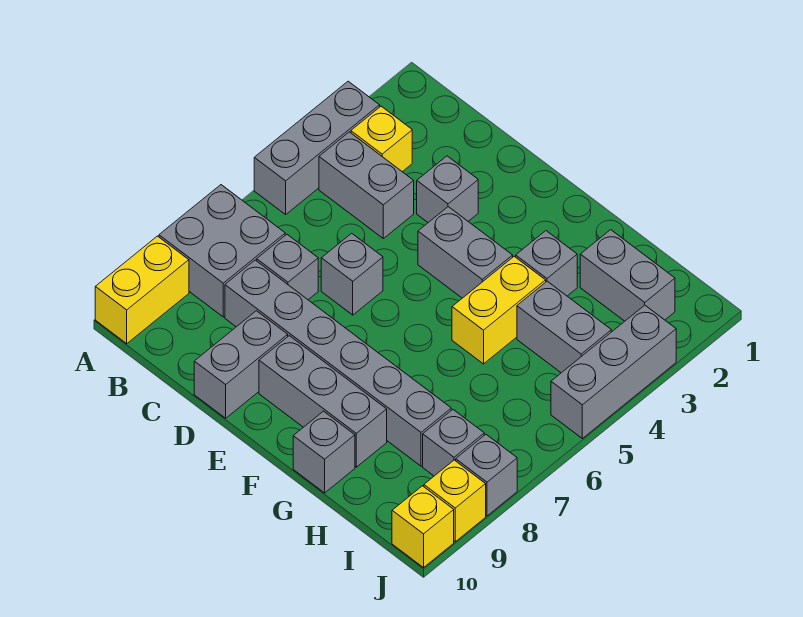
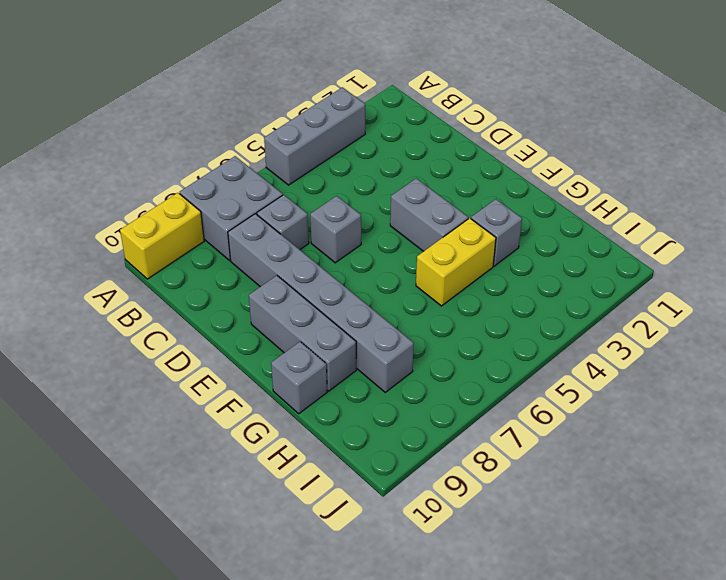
none -> yellow 1x1 brick [351,106,412,172]
none -> grey 1x2 brick [319,132,414,238]
none -> grey 1x1 brick [417,156,478,222]

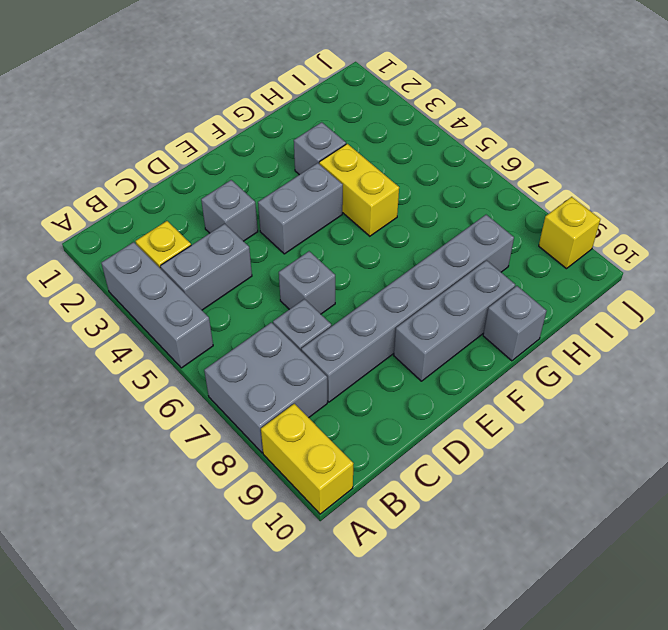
none -> grey 1x2 brick [194,311,288,418]
none -> grey 1x2 brick [580,230,675,321]
none -> grey 1x2 brick [517,281,611,373]

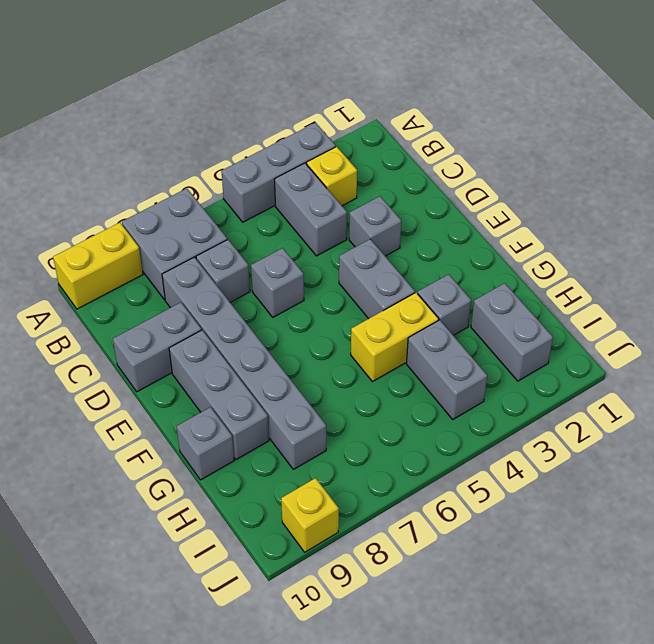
none -> grey 1x1 brick [423,410,484,476]
none -> grey 1x3 brick [551,305,676,438]
none -> grey 1x1 brick [456,434,517,516]

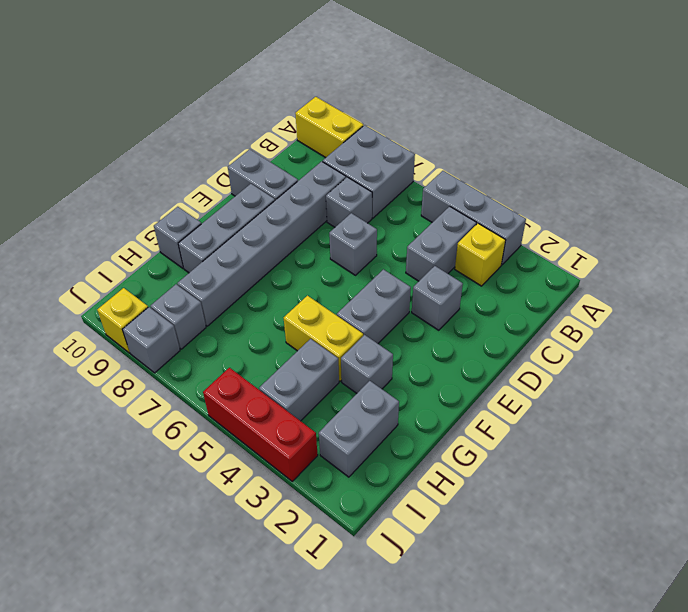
red 1x3 brick [203,368,318,481] -> grey 1x3 brick [551,305,676,438]
none -> yellow 1x1 brick [392,486,454,568]

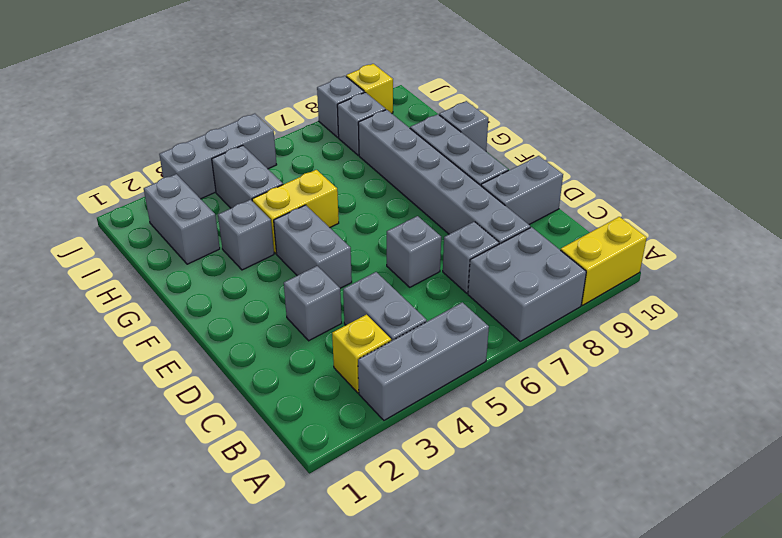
none -> yellow 1x1 brick [392,486,454,568]

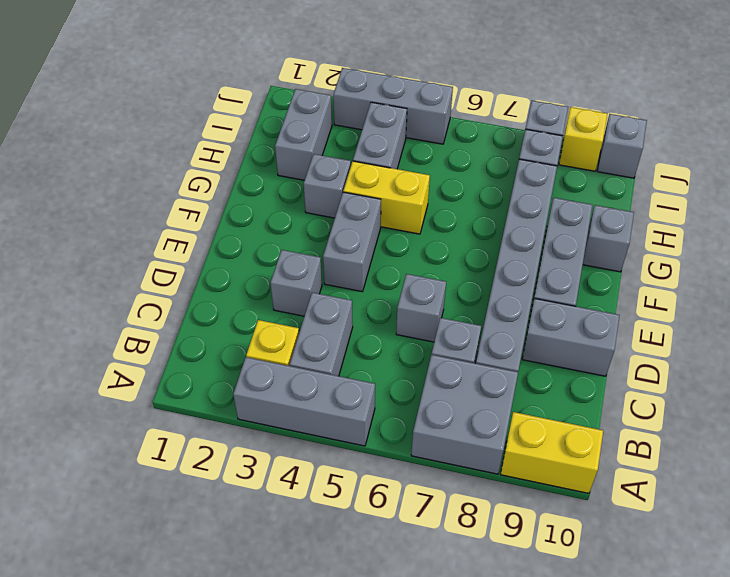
grey 1x1 brick [597,114,647,178] -> yellow 1x1 brick [392,486,454,568]

